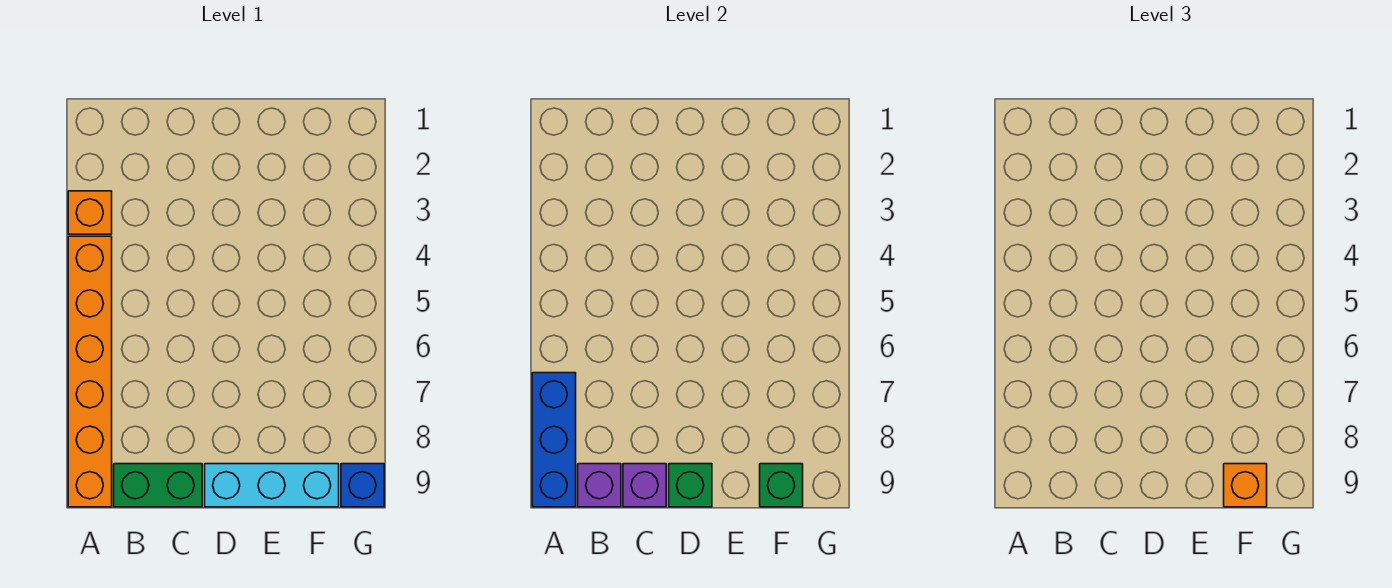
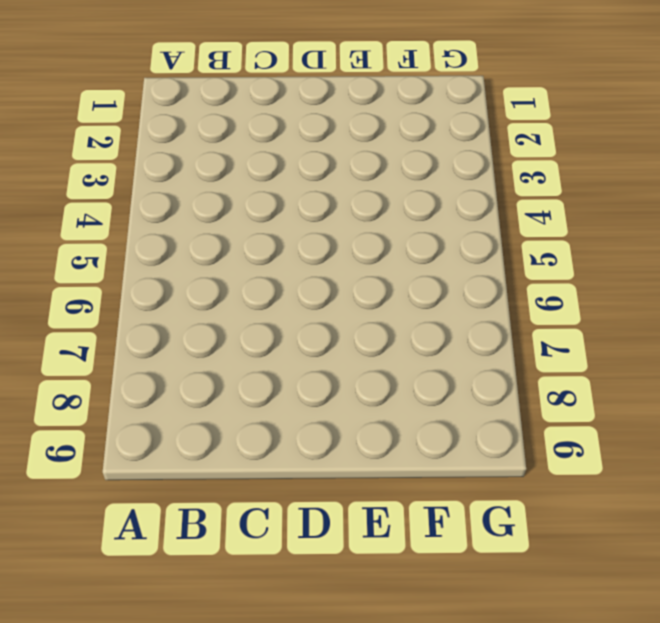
none -> orange 1x1 brick [68,191,112,234]
none -> orange 1x6 brick [68,236,112,507]

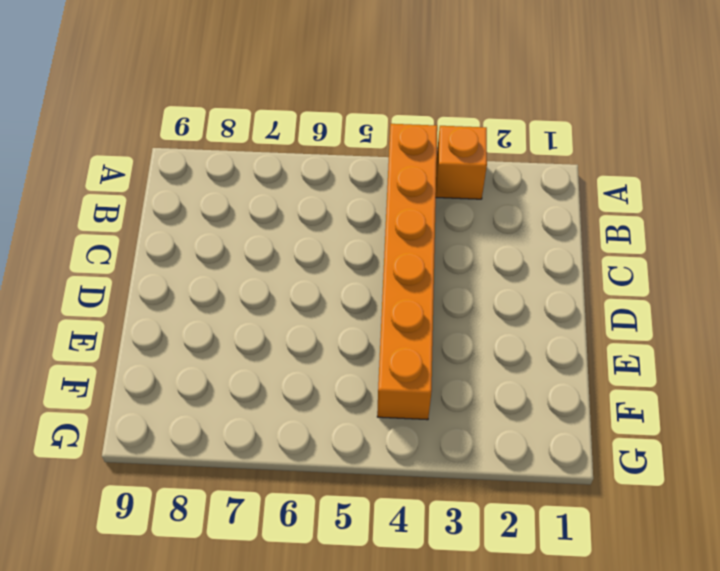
orange 1x6 brick [377,124,437,420] -> orange 1x6 brick turned to [68,236,112,507]
none -> green 1x2 brick [114,464,202,507]
none -> cyan 1x3 brick [205,464,339,507]

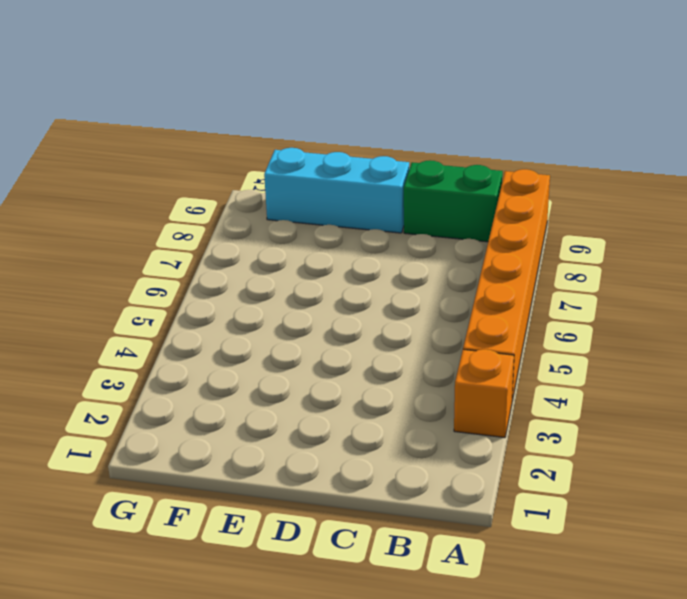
none -> blue 1x1 brick [341,464,384,507]
none -> blue 1x3 brick [532,373,576,507]

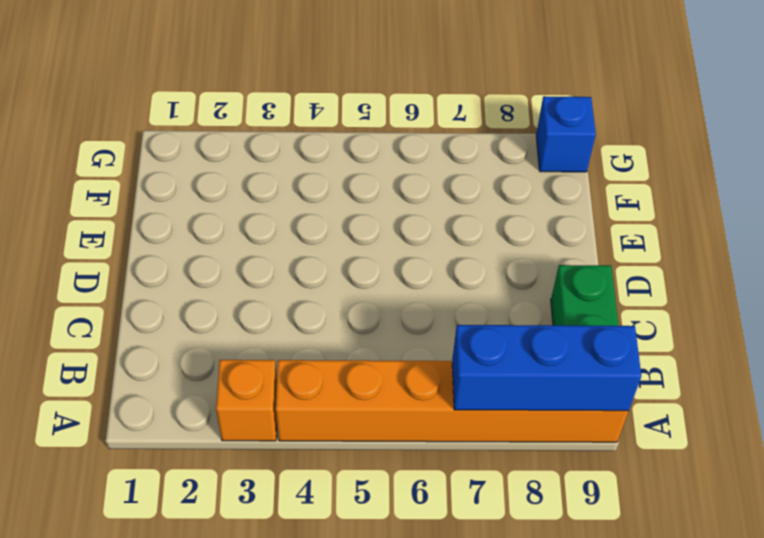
none -> cyan 1x3 brick [205,464,339,507]
none -> purple 1x1 brick [578,464,621,507]

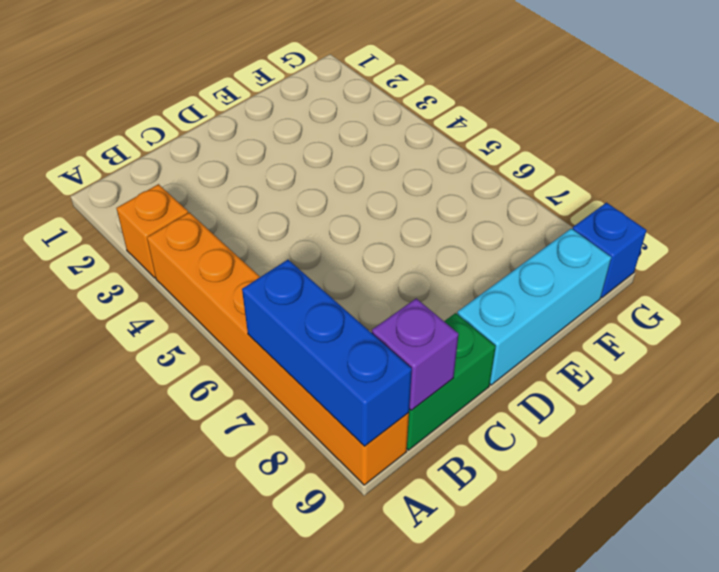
none -> purple 1x1 brick [623,464,666,507]
none -> green 1x1 brick [669,464,712,507]

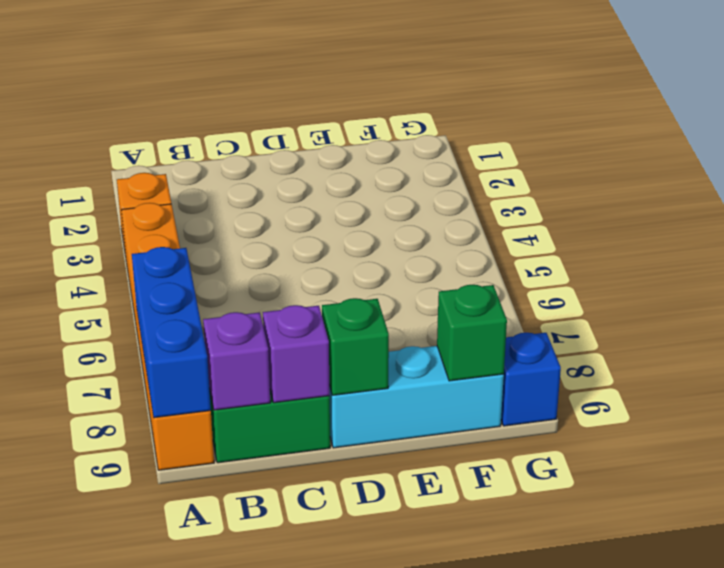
none -> orange 1x1 brick [1224,464,1267,507]

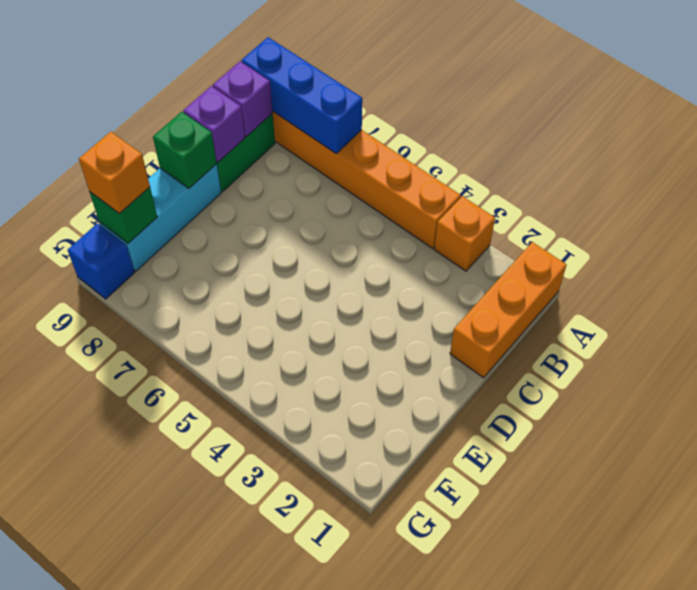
orange 1x3 brick [450,242,567,378] -> none

